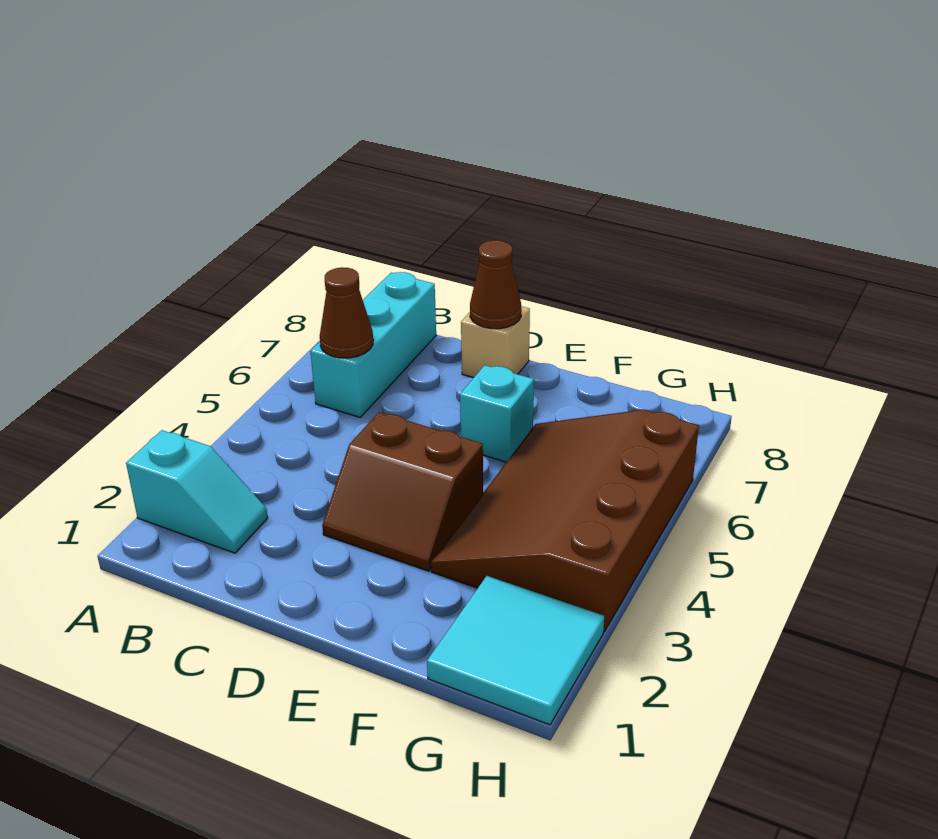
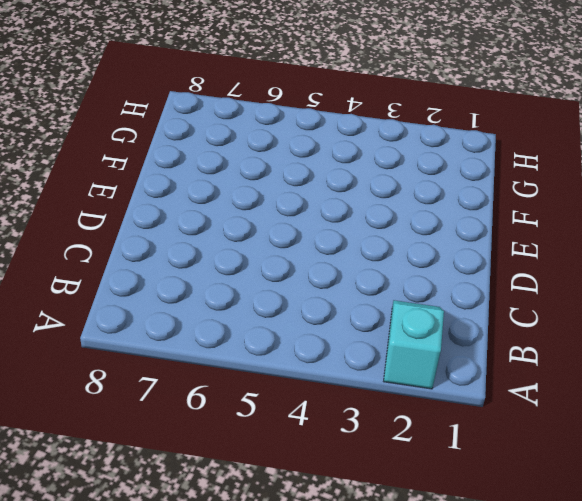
none -> cyan 1x3 brick [310,272,436,417]
none -> brown 2x2 slope [322,412,483,571]

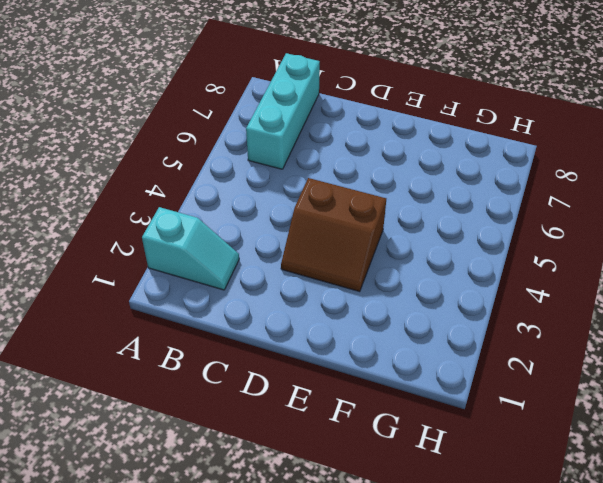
none -> tan 1x1 brick [461,306,530,378]
none -> cyan 1x1 brick [460,365,534,462]

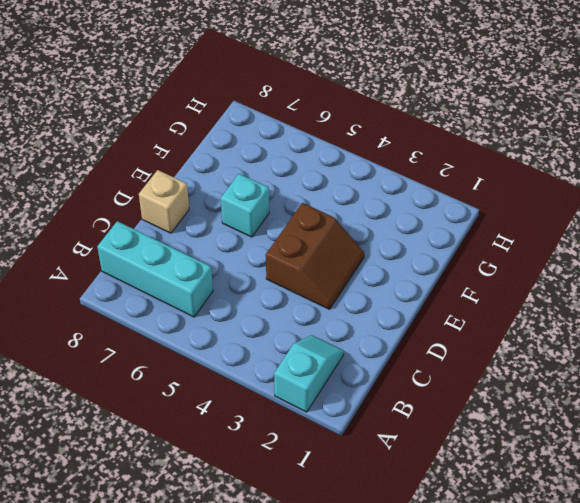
none -> brown 3x4 slope [431,410,699,632]
none -> cyan 2x2 tile [427,576,604,725]

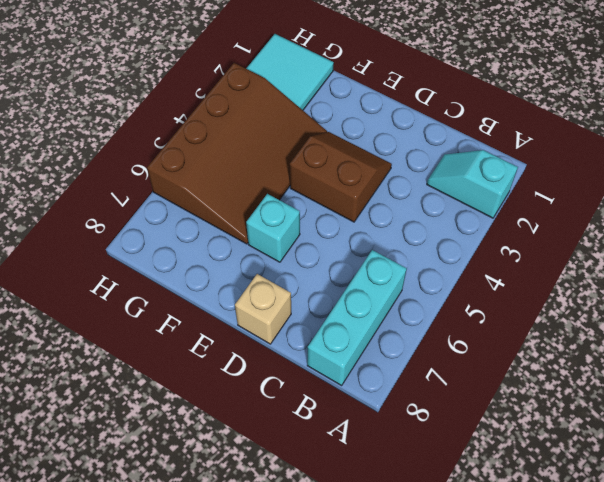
none -> brown 1x1 cone [320,267,373,358]
none -> brown 1x1 cone [470,240,521,329]

